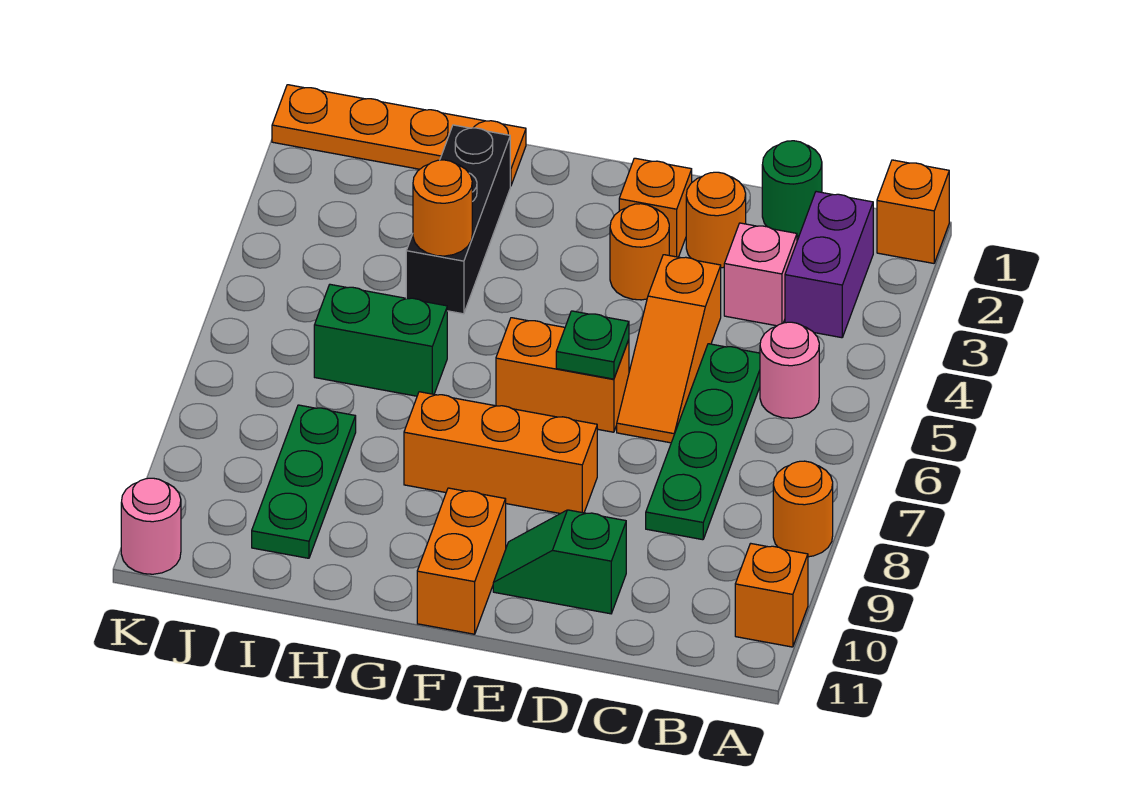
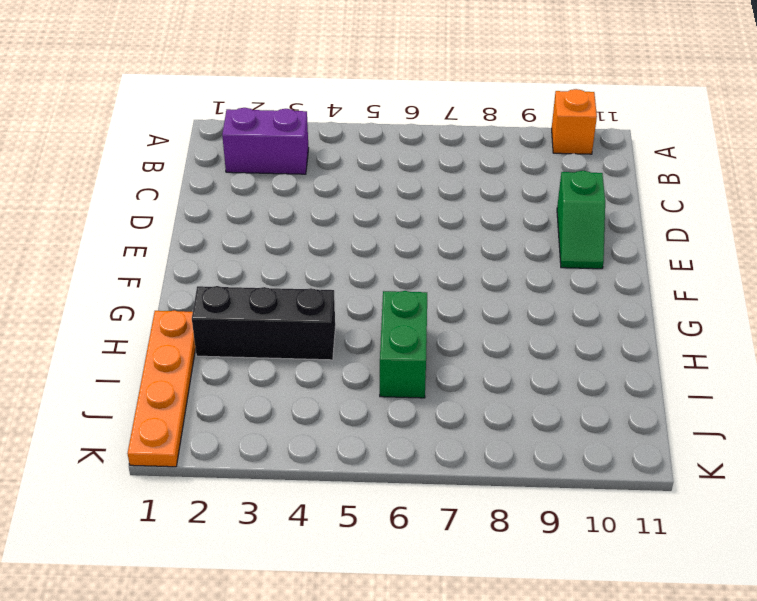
none -> orange 1x1 brick [877,160,949,263]
none -> orange 1x1 round brick [773,461,833,557]
none -> pink 1x1 round brick [760,322,819,418]

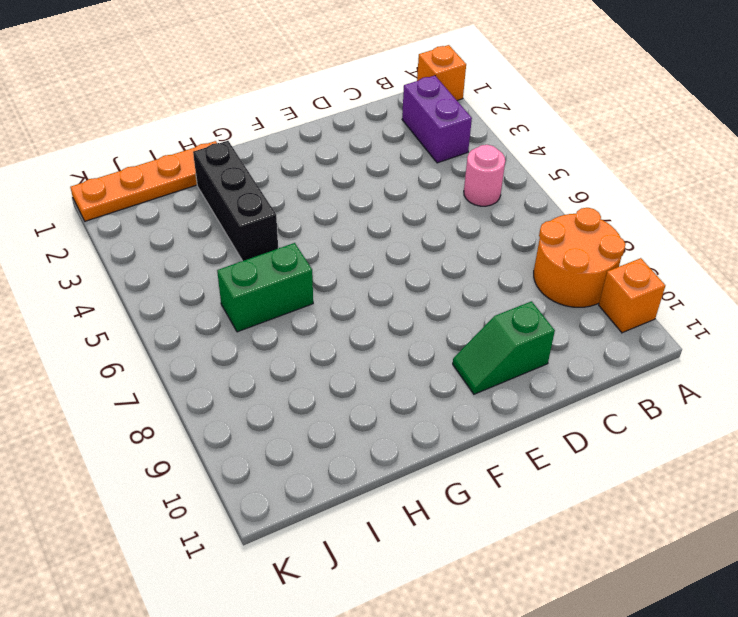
orange 2x2 round brick [534,208,626,307] -> orange 1x1 round brick [773,461,833,557]
none -> green 1x1 round brick [762,141,822,236]
none -> pink 1x1 brick [724,223,797,326]
none -> green 1x4 plate [646,344,760,540]

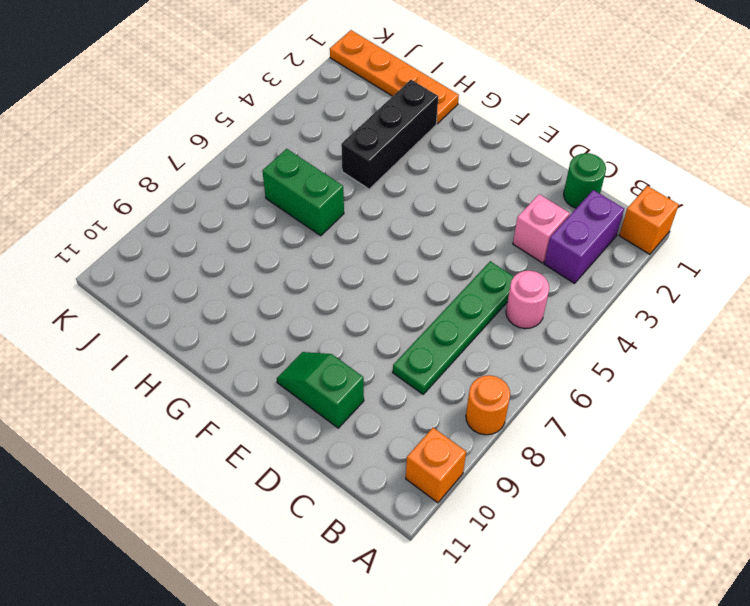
none -> orange 1x1 round brick [686,172,746,268]
none -> orange 1x3 slope [617,255,721,443]
none -> orange 1x1 brick [619,158,692,257]

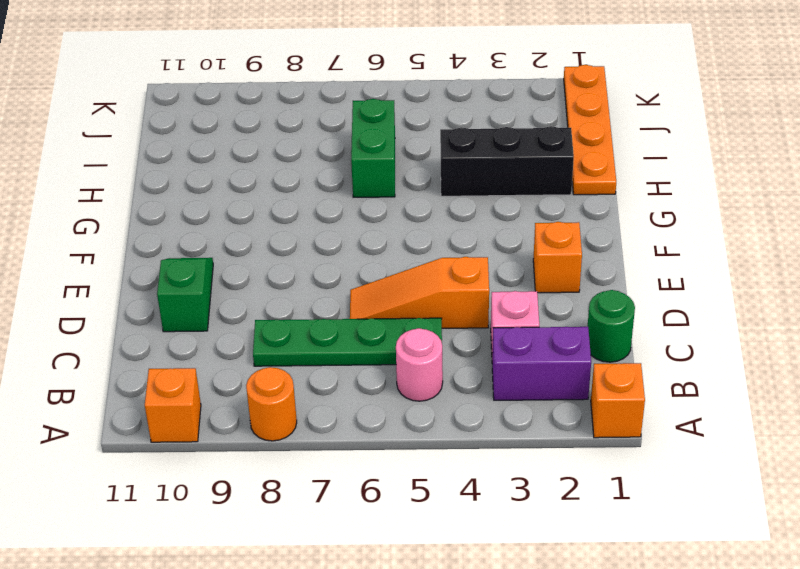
none -> orange 1x1 round brick [686,172,746,268]
none -> orange 1x1 round brick [610,204,669,300]
none -> orange 1x2 brick [496,318,629,432]

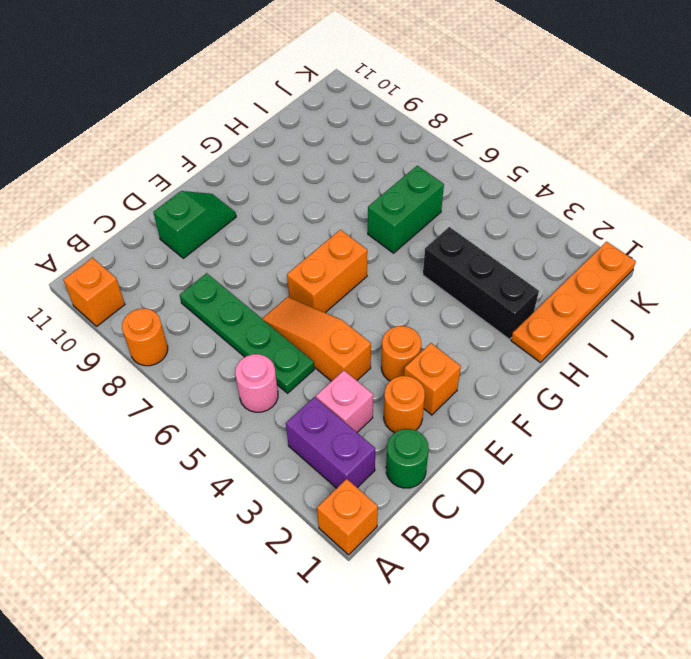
none -> orange 1x3 brick [404,392,597,514]
none -> orange 1x2 brick [417,488,506,634]
none -> green 1x3 plate [252,405,356,558]

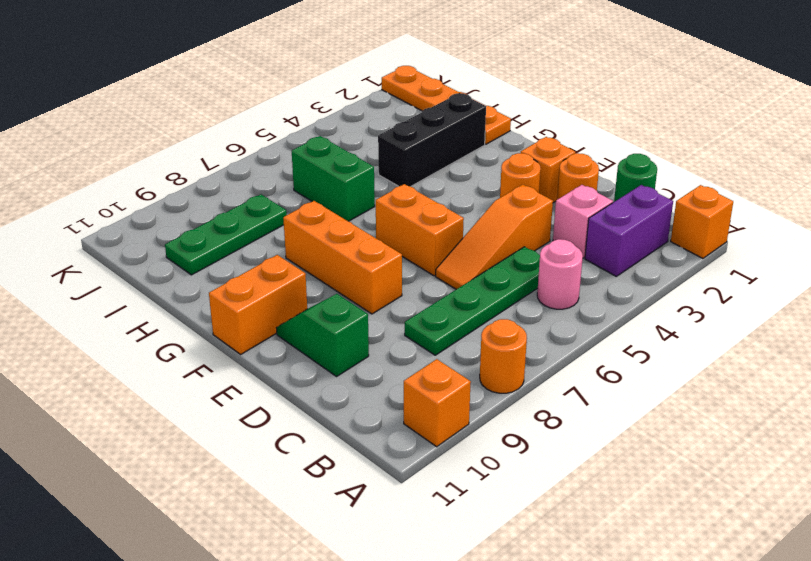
none -> pink 1x1 round brick [121,478,181,574]
none -> green 1x1 plate [556,311,629,379]
none -> orange 1x1 round brick [413,160,472,256]

